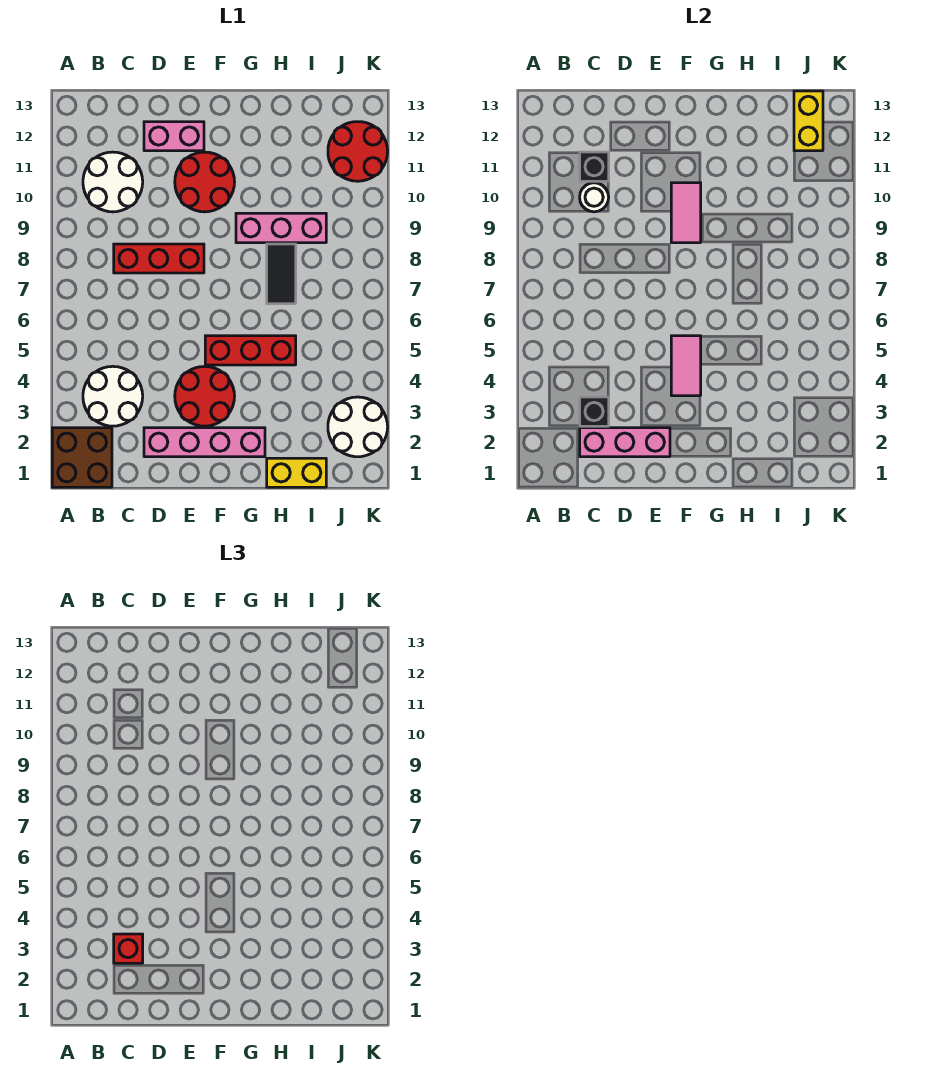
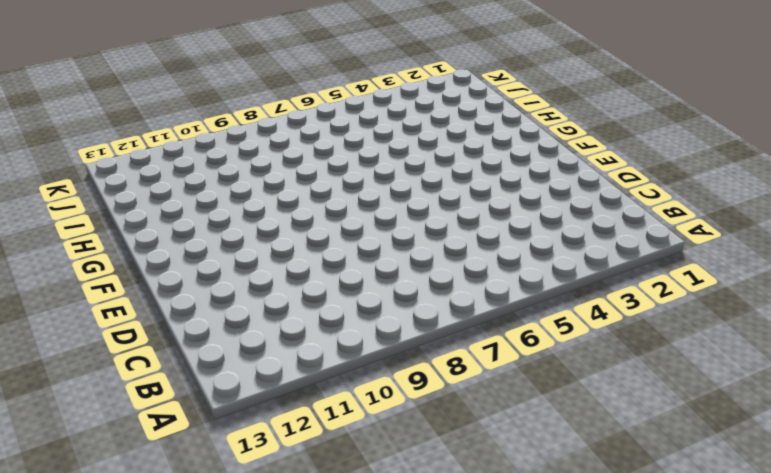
none -> brown 2x2 brick [52,428,112,487]
none -> white 2x2 round brick [83,366,143,426]
none -> white 2x2 round brick [83,152,143,212]

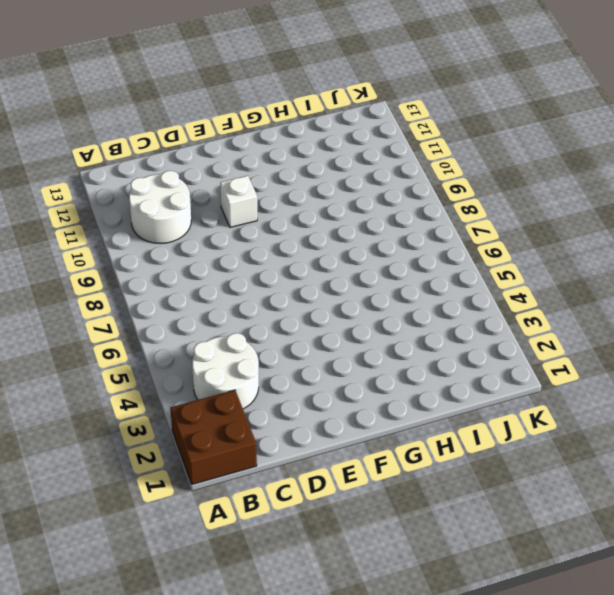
white 1x1 brick [220,176,257,227] -> red 2x2 round brick [175,152,235,212]
none -> red 1x3 brick [114,244,204,273]
none -> pink 1x4 brick [144,428,265,457]
none -> pink 1x2 brick [144,122,204,151]

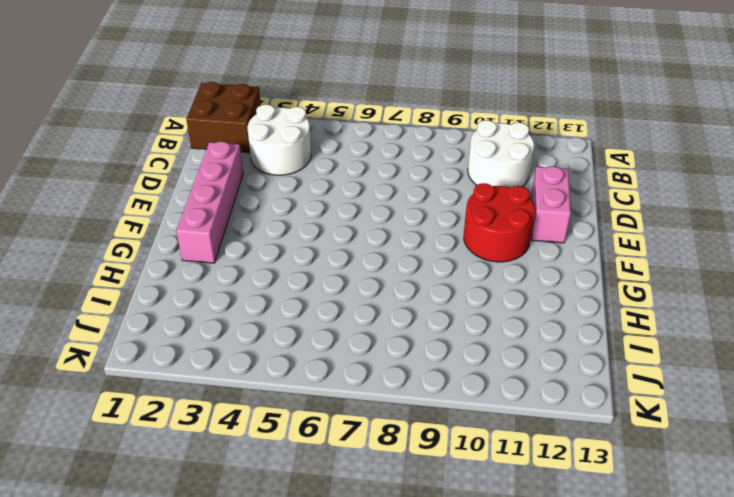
none -> red 1x3 brick [114,244,204,273]
none -> red 2x2 round brick [175,366,235,426]
none -> red 1x3 brick [205,336,296,365]

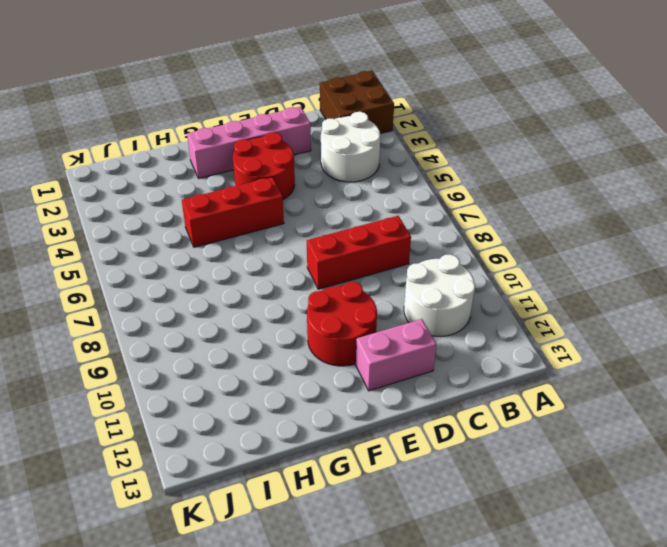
none -> pink 1x3 brick [236,213,326,243]
none -> yellow 1x2 brick [267,458,326,487]
none -> black 1x2 tile [267,244,296,304]

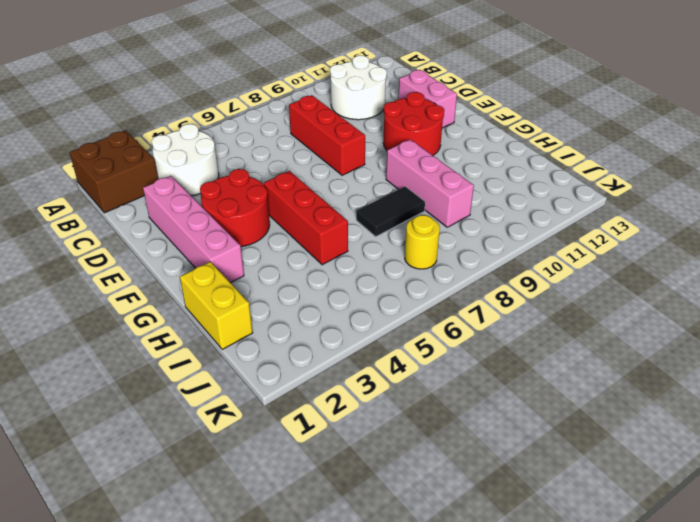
yellow 1x1 round brick [405,215,440,269] -> none
none -> white 2x2 round brick [328,397,388,457]
none -> red 2x2 round brick [328,122,388,181]
none -> pink 1x3 brick [580,428,670,457]

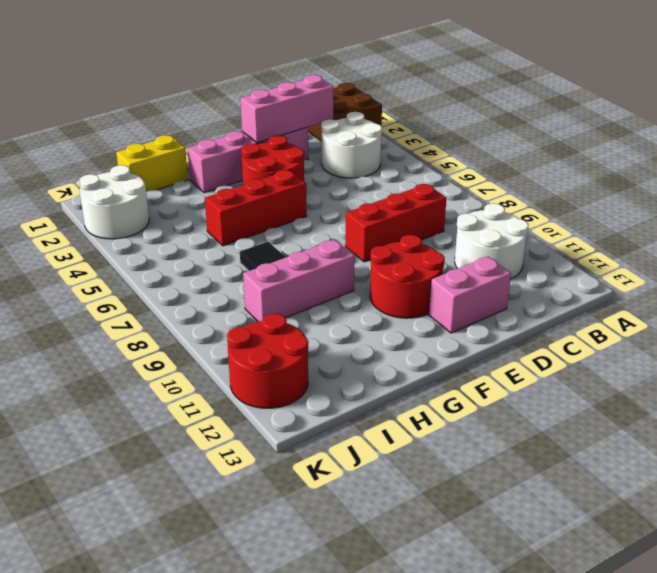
none -> black 1x1 brick [580,397,609,426]
none -> white 1x1 round brick [580,183,609,212]
none -> black 1x1 brick [580,152,609,181]

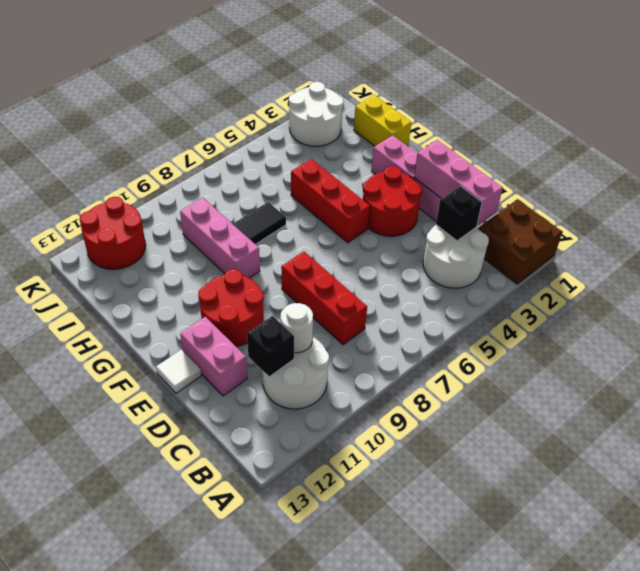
white 1x1 tile [156,350,201,393] -> none
none -> pink 1x2 tile [671,336,701,396]
none -> pink 1x2 tile [671,183,701,243]
none -> yellow 1x2 brick [794,91,823,151]

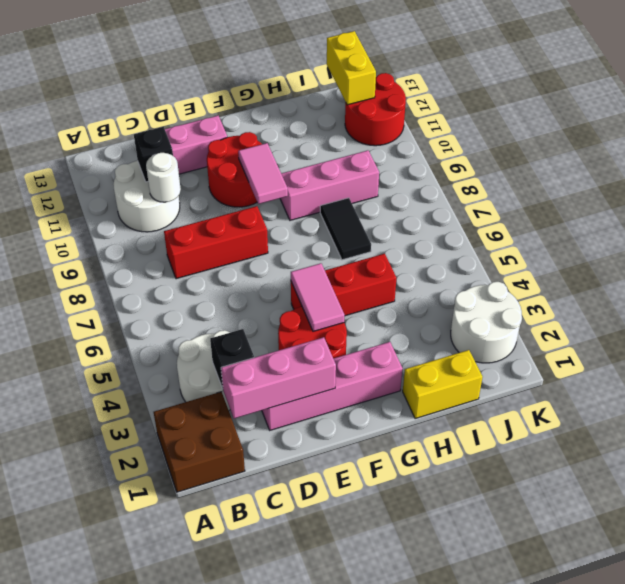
none -> red 1x1 brick [114,934,143,963]

